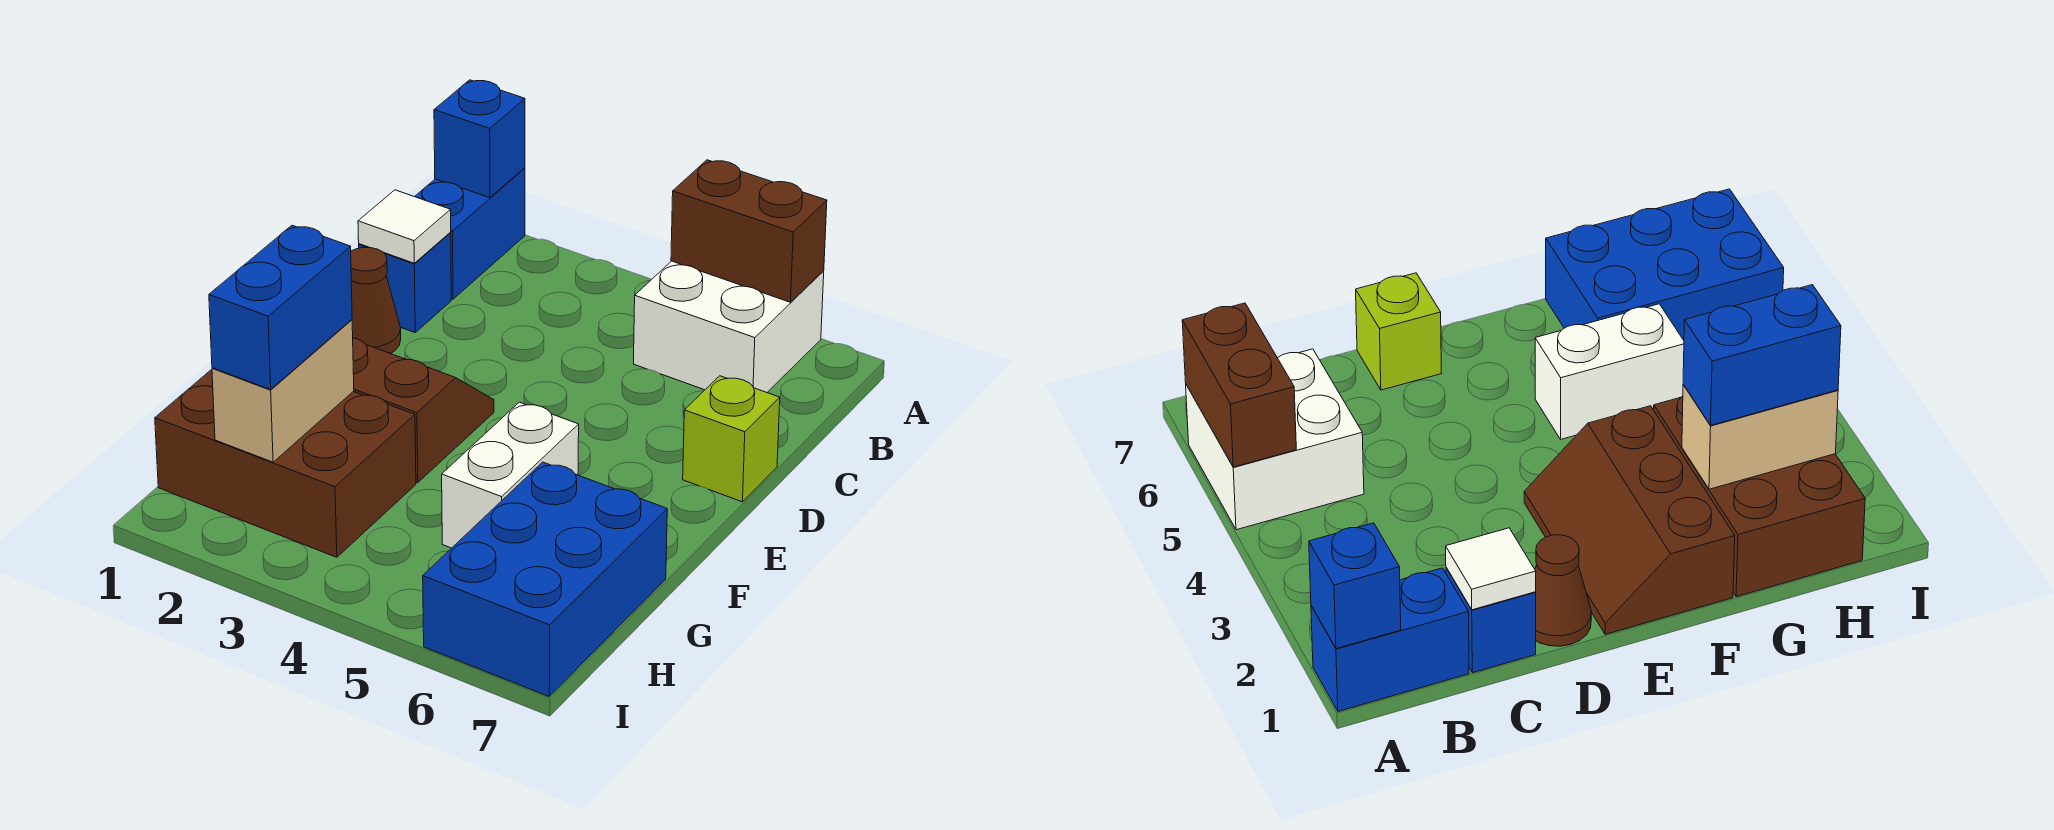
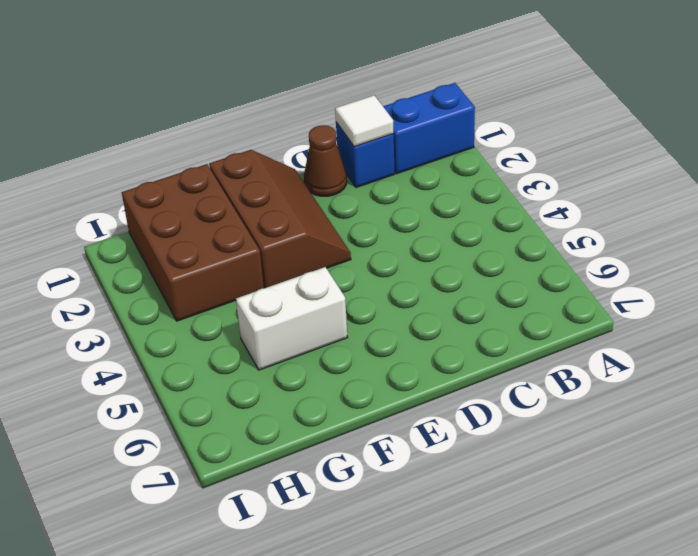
none -> white 2x2 brick [634,261,824,392]
none -> lime 1x1 brick [683,376,780,502]
none -> blue 2x3 brick [423,462,667,696]

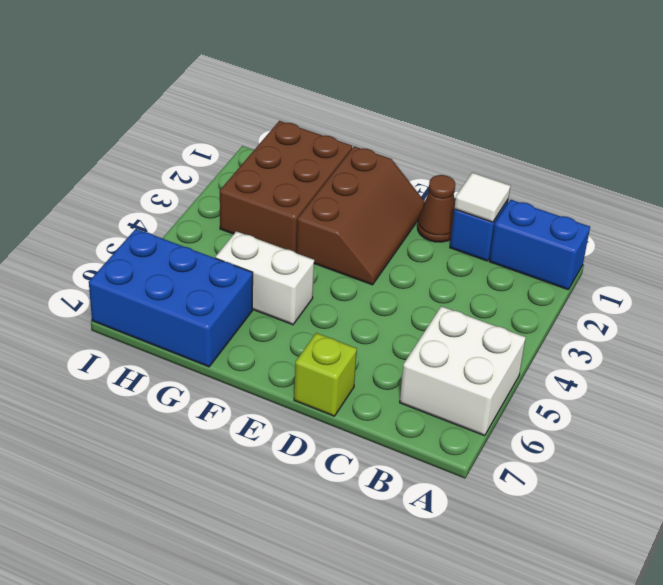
none -> blue 1x1 brick [434,80,525,198]
none -> brown 1x2 brick [671,160,827,302]
none -> tan 1x2 brick [212,320,354,462]

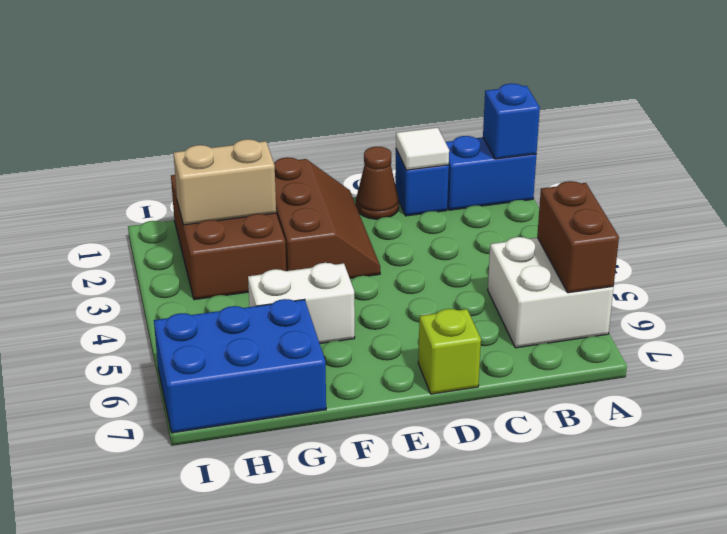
none -> blue 1x2 brick [209,225,352,390]

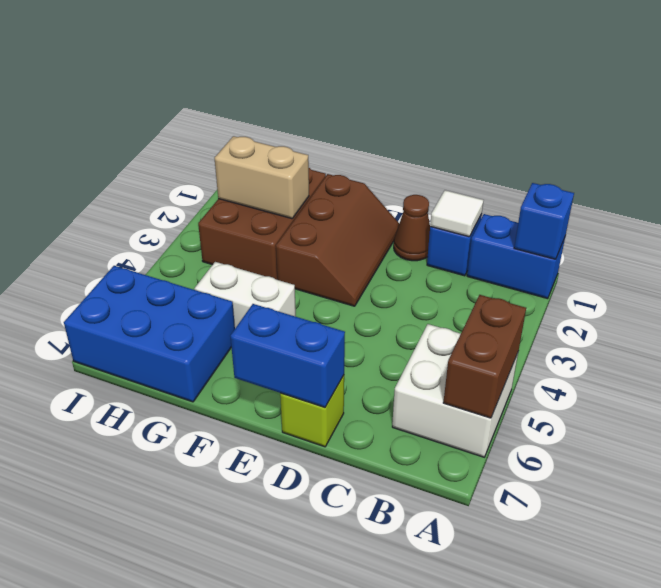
blue 1x2 brick [230,304,345,408] -> blue 1x2 brick moved to [209,225,352,390]

